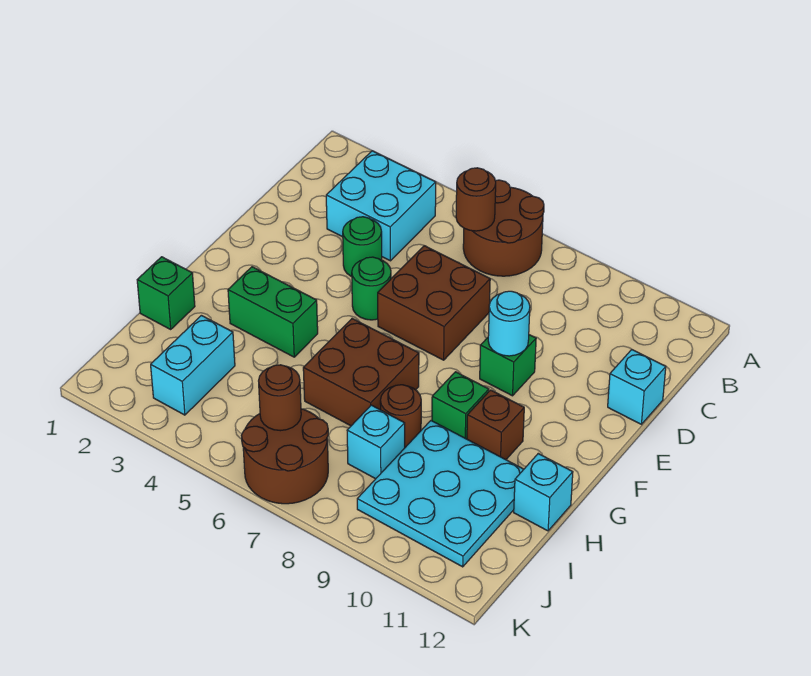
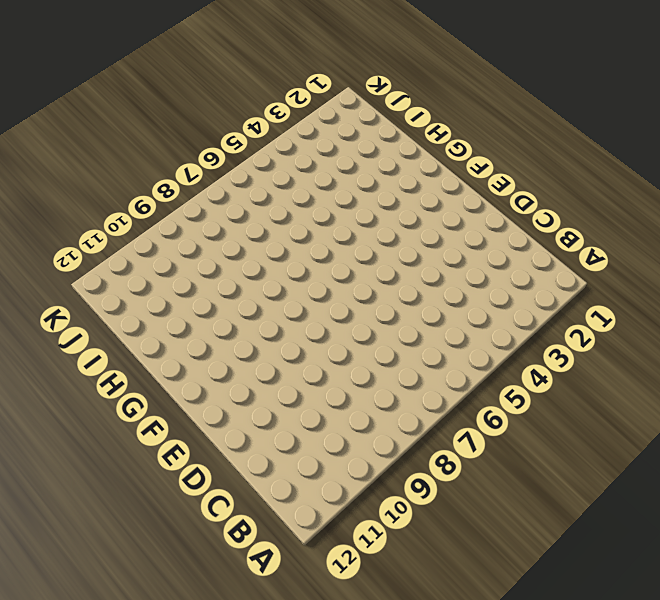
none -> brown 2x2 round brick [463,180,544,276]
none -> cyan 2x2 brick [326,151,436,261]
none -> green 1x1 round brick [343,217,382,277]

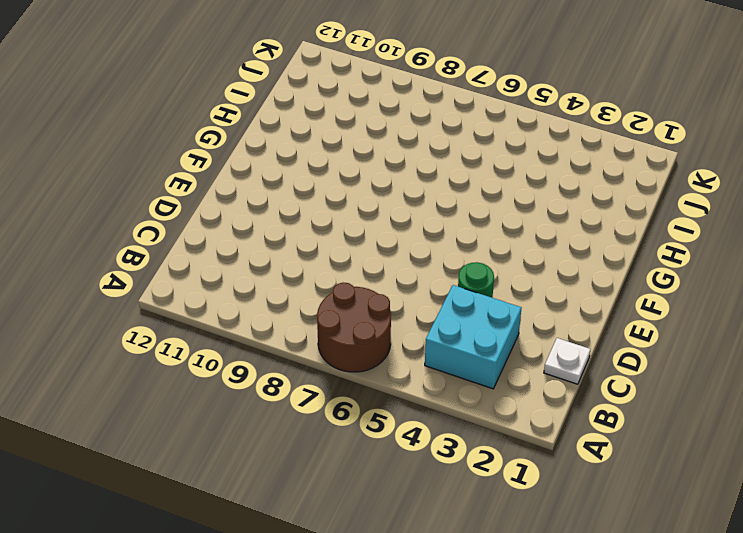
white 1x1 plate [544,338,591,384] -> none
none -> brown 2x2 brick [378,246,490,360]
none -> cyan 1x1 brick [608,350,666,424]
none -> green 1x1 round brick [352,257,391,320]

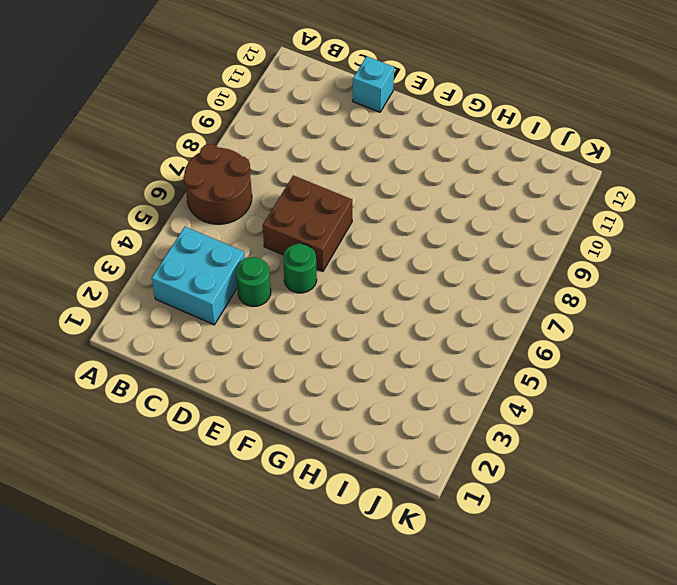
none -> green 1x1 brick [480,335,536,396]
none -> green 1x2 brick [228,267,318,357]
none -> brown 2x2 brick [303,319,419,426]

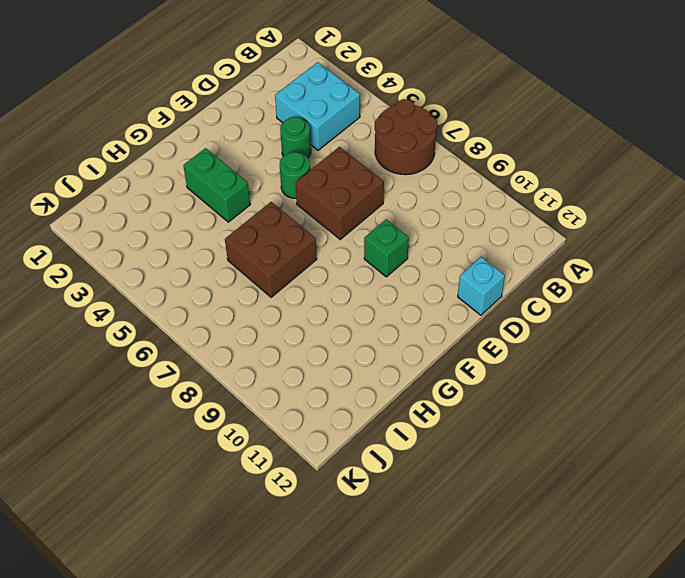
none -> green 1x1 brick [432,372,489,439]
none -> brown 1x1 brick [467,390,524,460]
none -> green 1x1 brick [137,257,195,329]

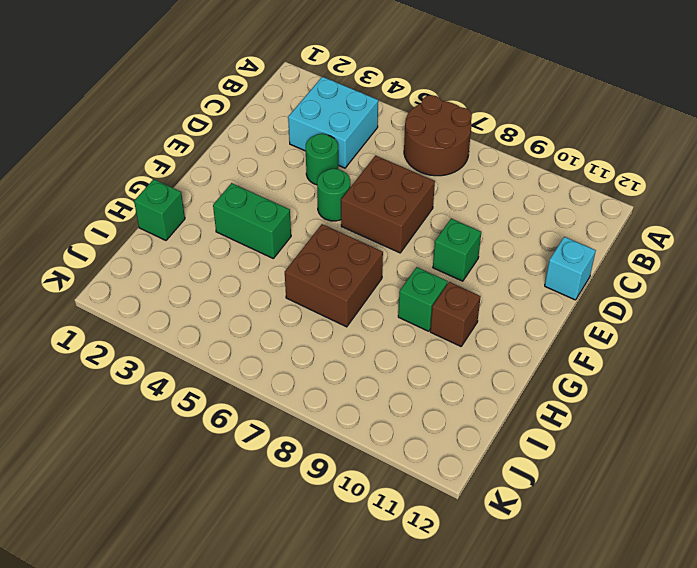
none -> brown 1x1 round brick [380,385,421,447]
none -> cyan 3x3 plate [357,421,524,567]
none -> cyan 1x1 brick [514,454,573,531]

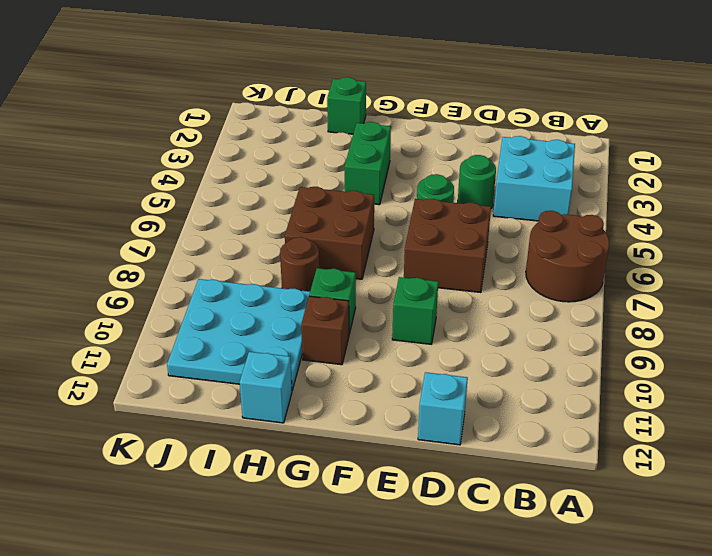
none -> cyan 1x2 brick [151,315,235,415]
none -> cyan 1x1 brick [347,405,405,479]
none -> brown 2x2 round brick [241,409,328,504]

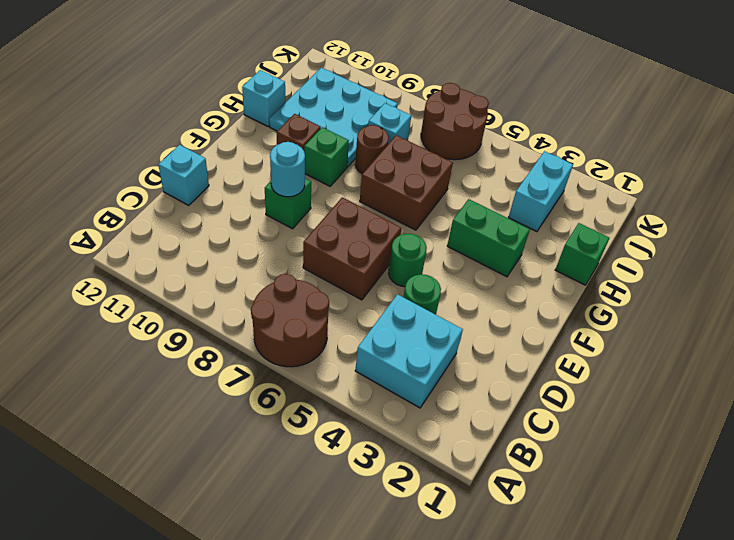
none -> brown 1x1 round brick [456,168,496,231]
none -> brown 1x1 round brick [259,365,301,431]

